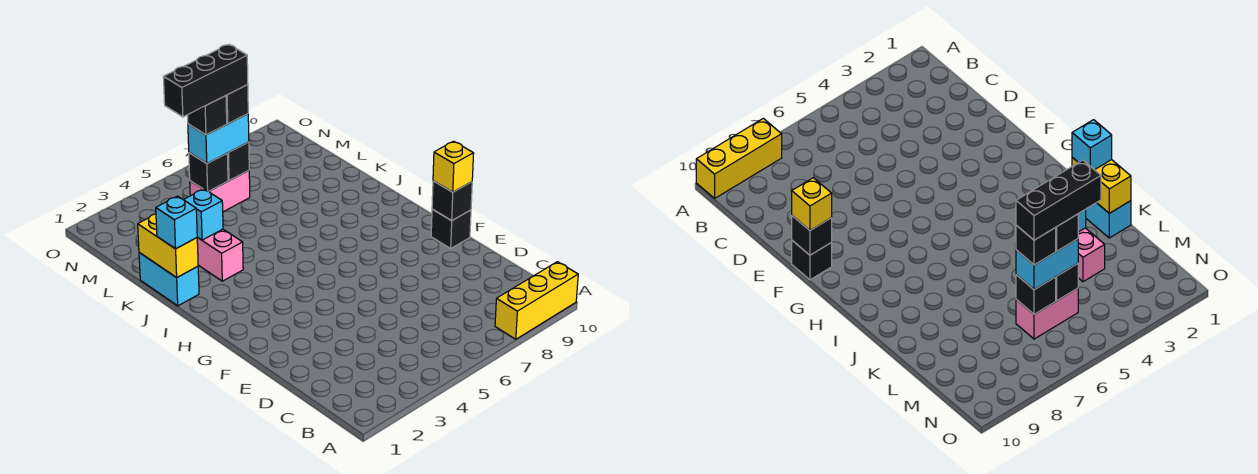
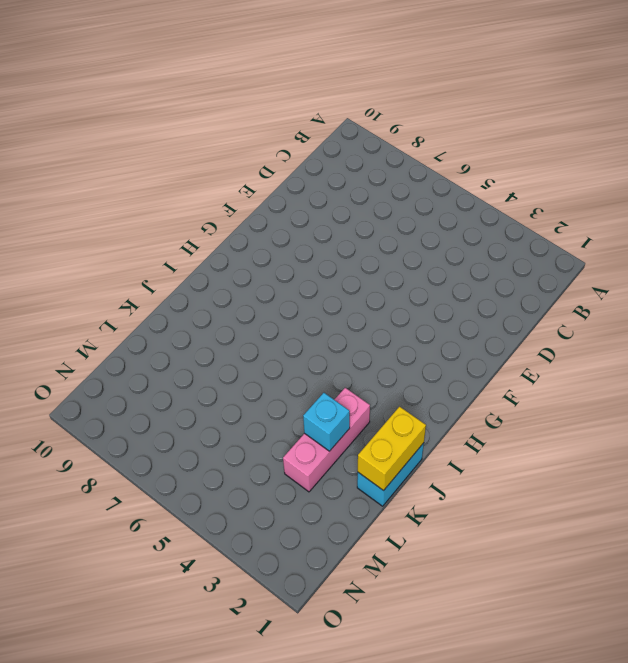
none -> yellow 1x3 brick [495,262,578,339]
none -> black 1x1 brick [431,209,471,248]
none -> pink 1x2 brick [190,170,250,212]

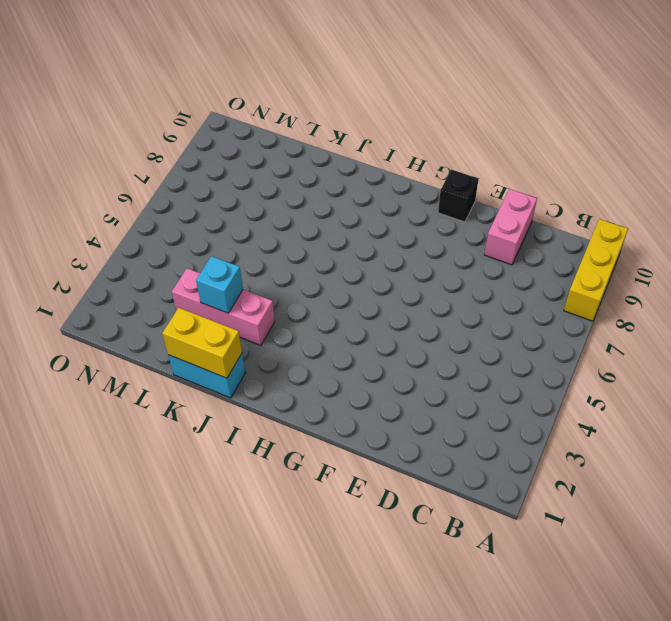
pink 1x2 brick [484,189,537,265] -> pink 1x2 brick moved to [190,170,250,212]
none -> black 1x1 brick [432,181,472,221]
none -> black 1x1 brick [189,153,228,191]
none -> black 1x1 brick [227,142,249,180]

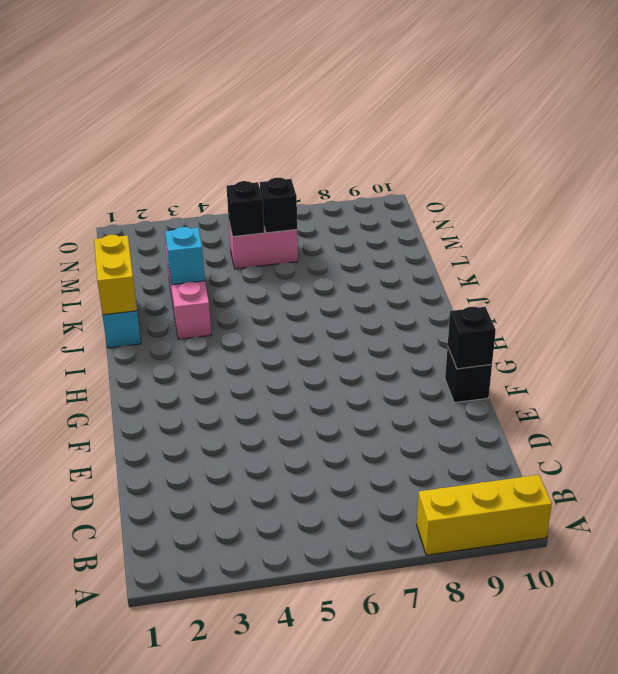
none -> yellow 1x1 brick [433,141,474,192]
none -> cyan 1x1 brick [156,196,197,249]
none -> cyan 1x2 brick [188,114,249,163]

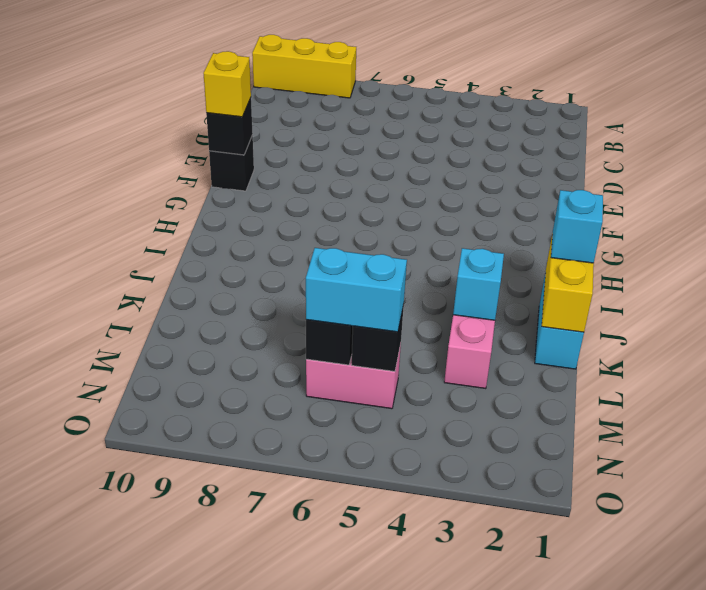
none -> black 1x1 brick [188,96,227,135]
none -> black 1x1 brick [226,85,248,124]
none -> black 1x3 brick [163,44,248,117]

